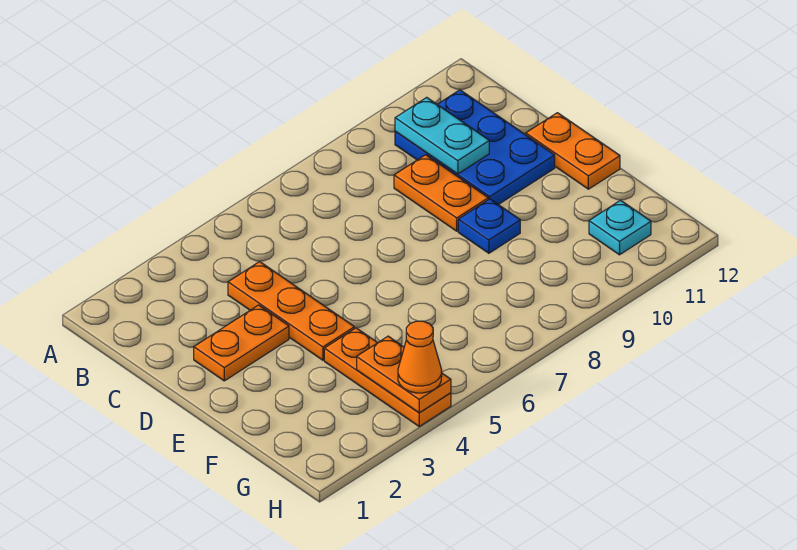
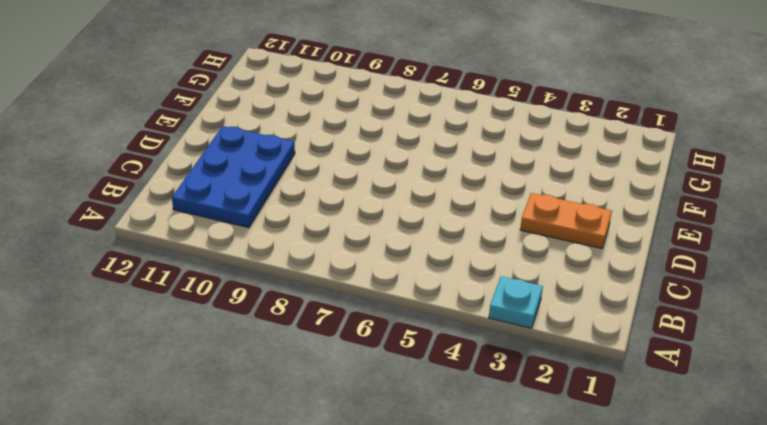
cyan 1x1 plate [489,276,543,328] -> cyan 1x1 plate moved to [589,200,651,255]
none -> orange 1x3 plate [228,262,354,360]
none -> orange 1x2 plate [394,155,488,231]

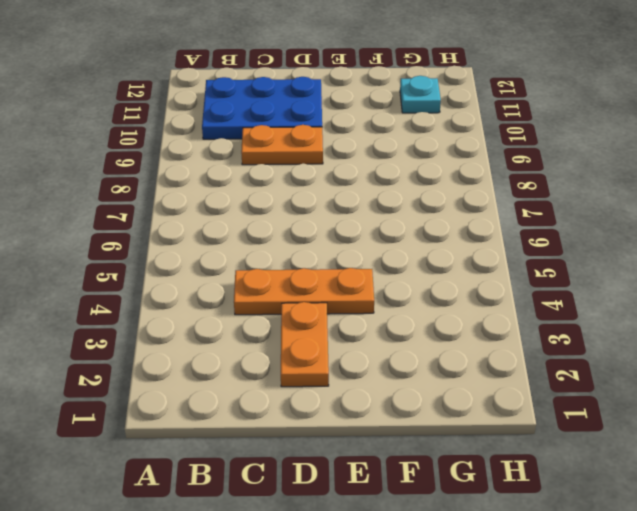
none -> orange 1x2 plate [526,113,620,189]
none -> blue 1x1 plate [458,199,520,253]

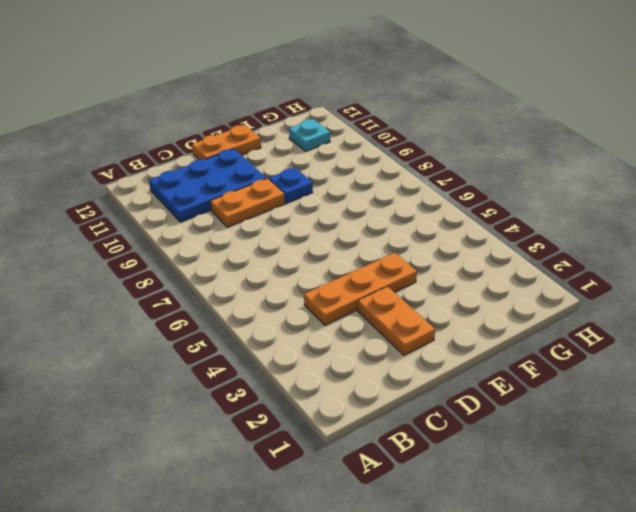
none -> orange 1x3 plate [324,328,451,426]
none -> cyan 1x2 plate [395,97,489,174]

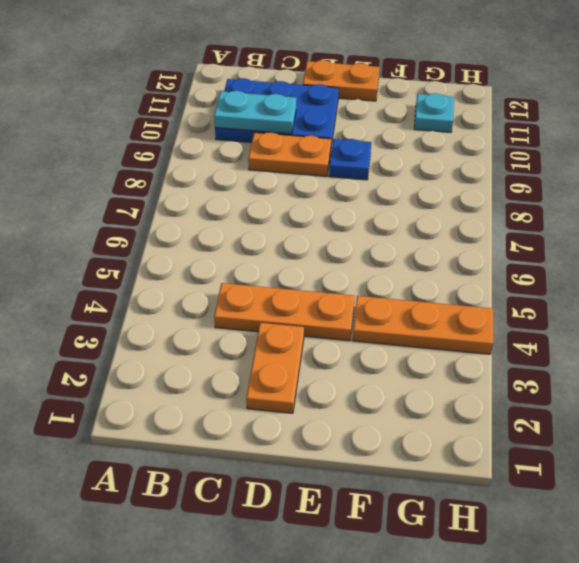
none -> orange 1x2 plate [357,336,451,413]
none -> orange 1x1 cone [398,321,442,393]

